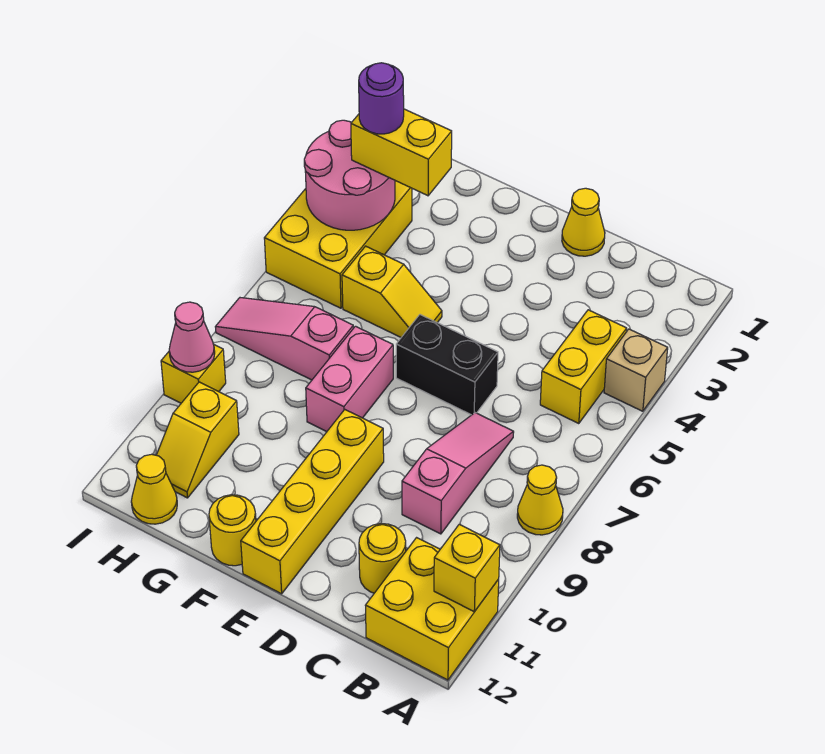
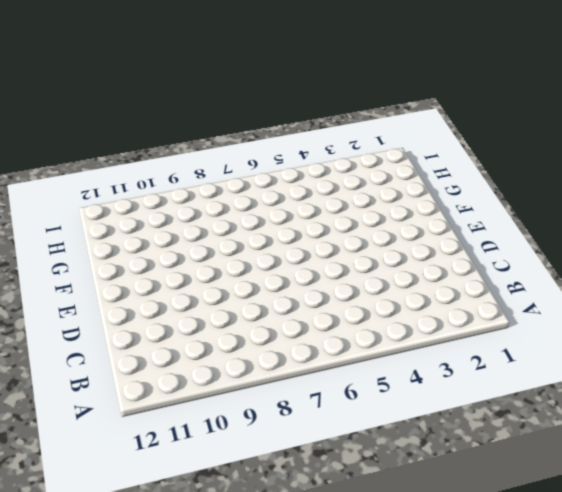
none -> tan 1x1 brick [604,329,668,411]
none -> yellow 1x1 cone [517,465,563,535]
none -> yellow 2x2 brick [365,538,499,680]

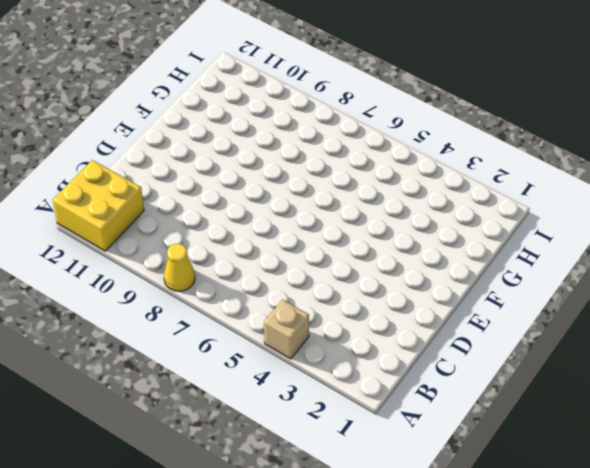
none -> yellow 1x2 brick [540,310,627,424]
none -> pink 1x3 slope [402,413,514,534]
none -> yellow 1x1 round brick [359,524,406,593]

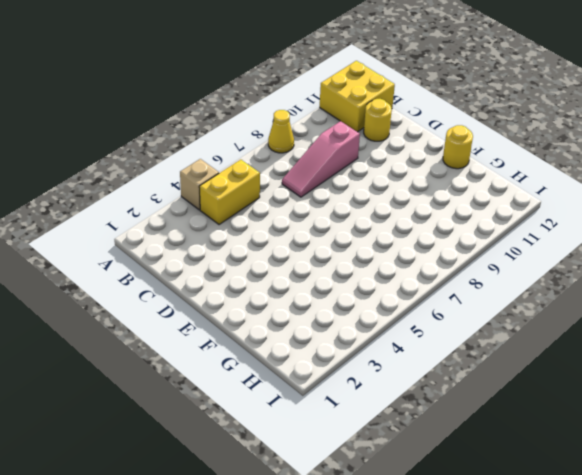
none -> yellow 1x1 cone [562,188,605,256]
none -> black 1x2 brick [396,315,498,415]
none -> yellow 1x4 brick [241,410,384,594]

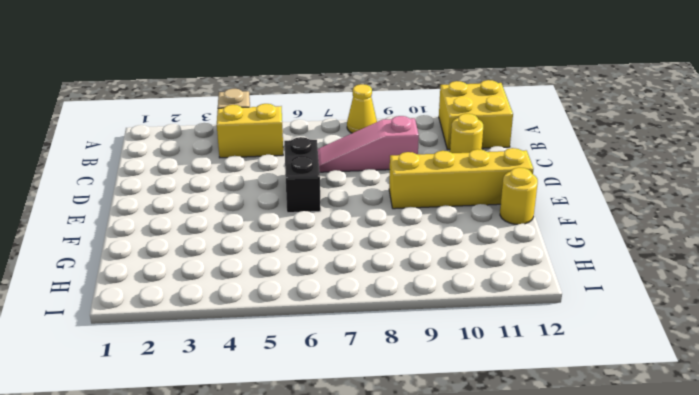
none -> yellow 1x1 cone [562,188,605,256]
none -> yellow 1x2 slope [342,246,442,337]
none -> pink 1x2 brick [306,326,393,432]

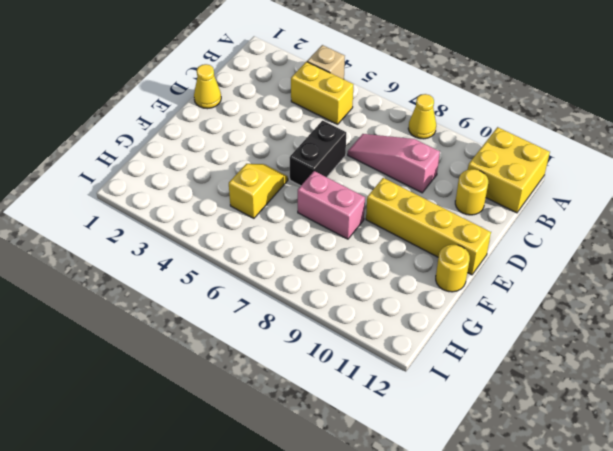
none -> pink 1x3 slope [215,298,353,380]
none -> yellow 2x3 brick [264,181,412,308]
none -> yellow 1x2 slope [157,382,239,498]

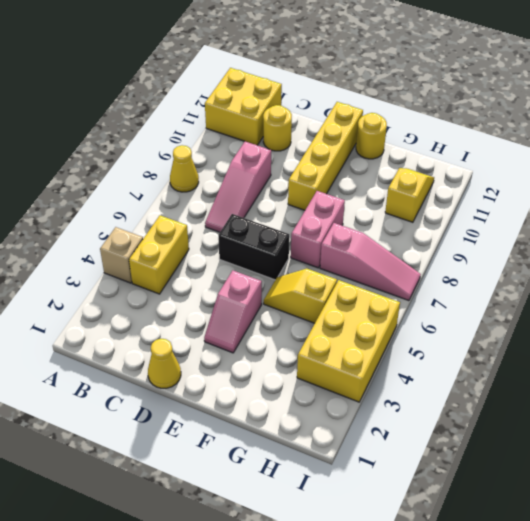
pink 1x2 slope [204,271,262,353] -> none
none -> yellow 1x1 cone [131,454,177,524]
none -> yellow 1x1 brick [161,345,226,403]
none -> yellow 1x1 brick [434,524,500,612]

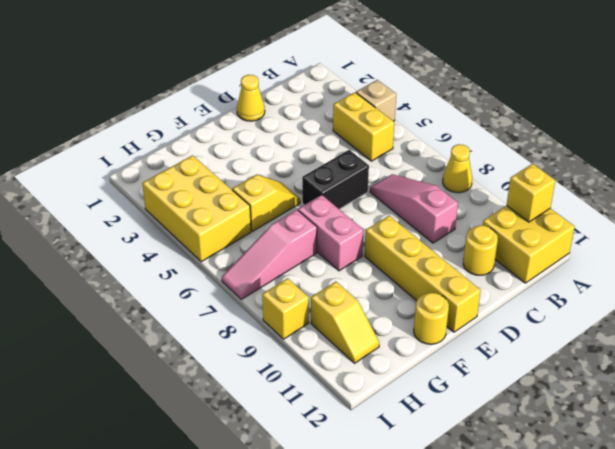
none -> yellow 1x1 cone [131,454,177,524]
none -> pink 2x2 round brick [304,120,395,230]
none -> pink 1x1 cone [169,302,215,372]

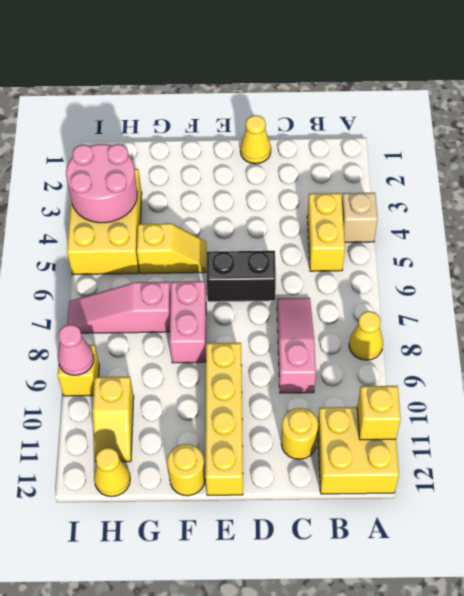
none -> yellow 1x2 brick [351,109,452,196]
none -> purple 1x1 round brick [359,63,404,134]

